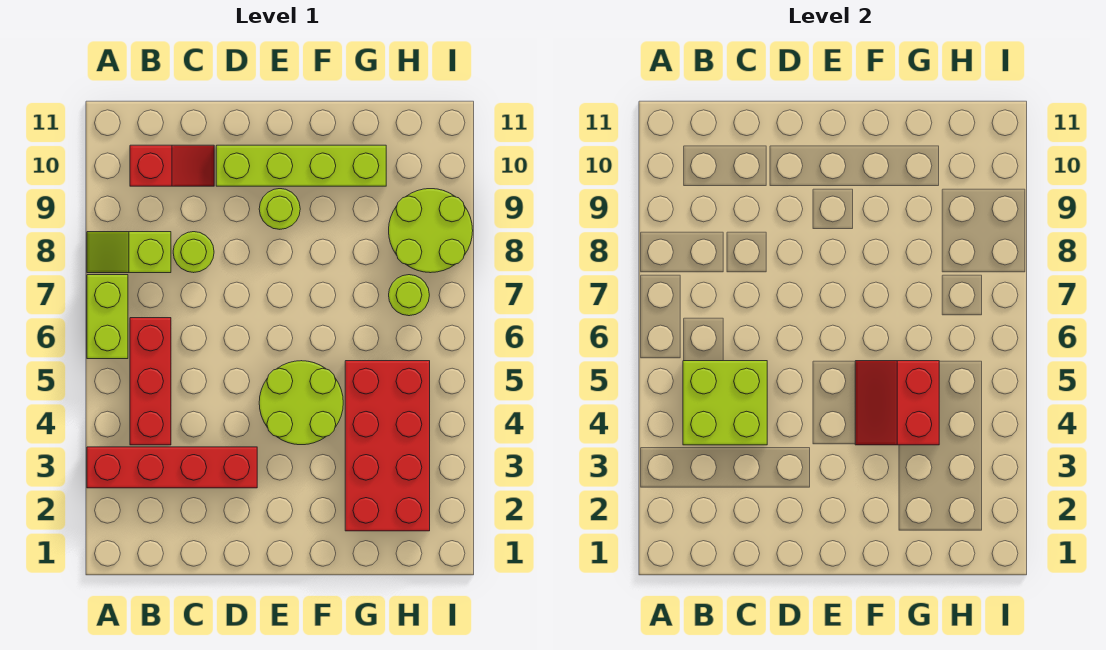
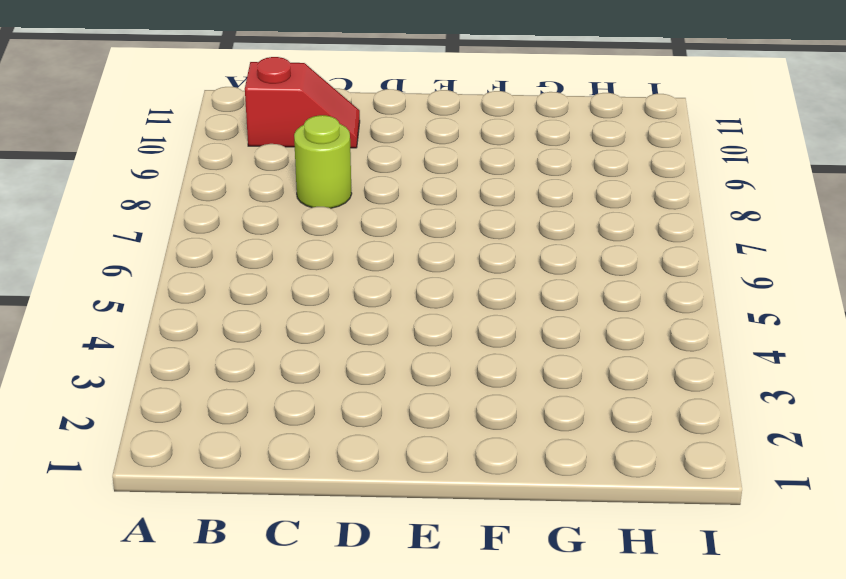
none -> red 1x4 brick [87,447,257,488]
none -> lime 1x2 brick [87,275,128,359]
none -> lime 1x2 slope [87,232,171,273]

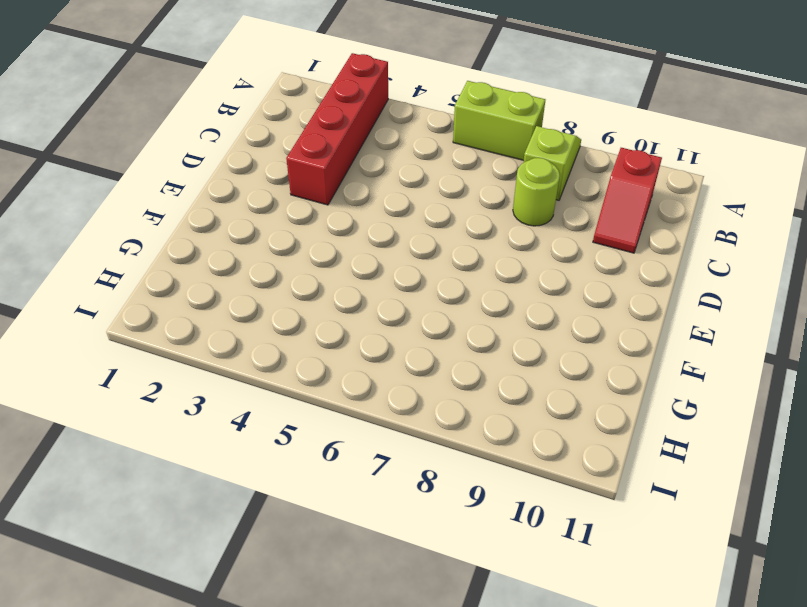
none -> red 1x3 brick [130,318,171,445]
none -> lime 1x4 brick [216,145,386,186]
none -> lime 2x2 round brick [259,361,343,445]

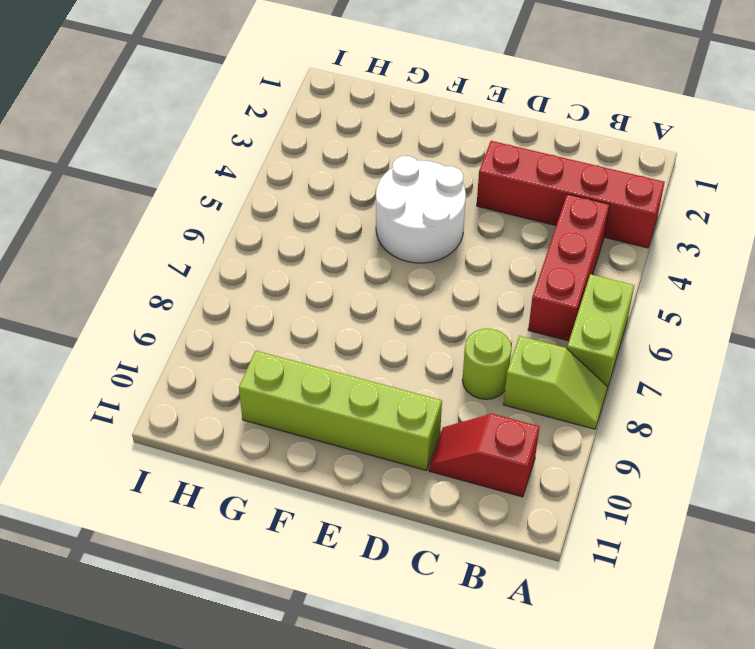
white 2x2 round brick [376,156,466,263] -> lime 2x2 round brick [259,361,343,445]
none -> lime 1x1 round brick [259,189,300,229]
none -> red 2x4 brick [345,361,430,531]
none -> lime 1x1 round brick [389,275,429,316]

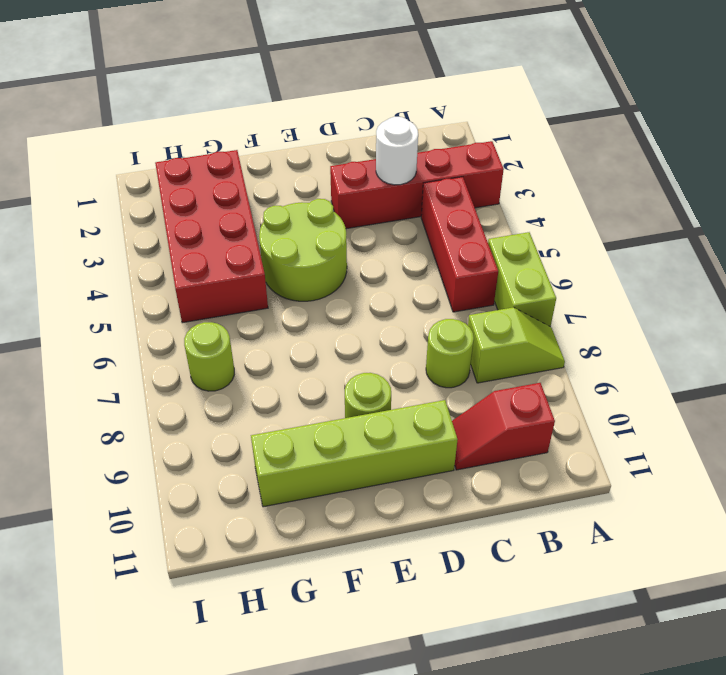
white 1x1 round brick [376,117,418,185] -> none
none -> lime 2x2 round brick [389,189,473,273]
none -> lime 2x2 brick [683,361,767,445]
none -> red 2x2 slope [855,361,939,445]

